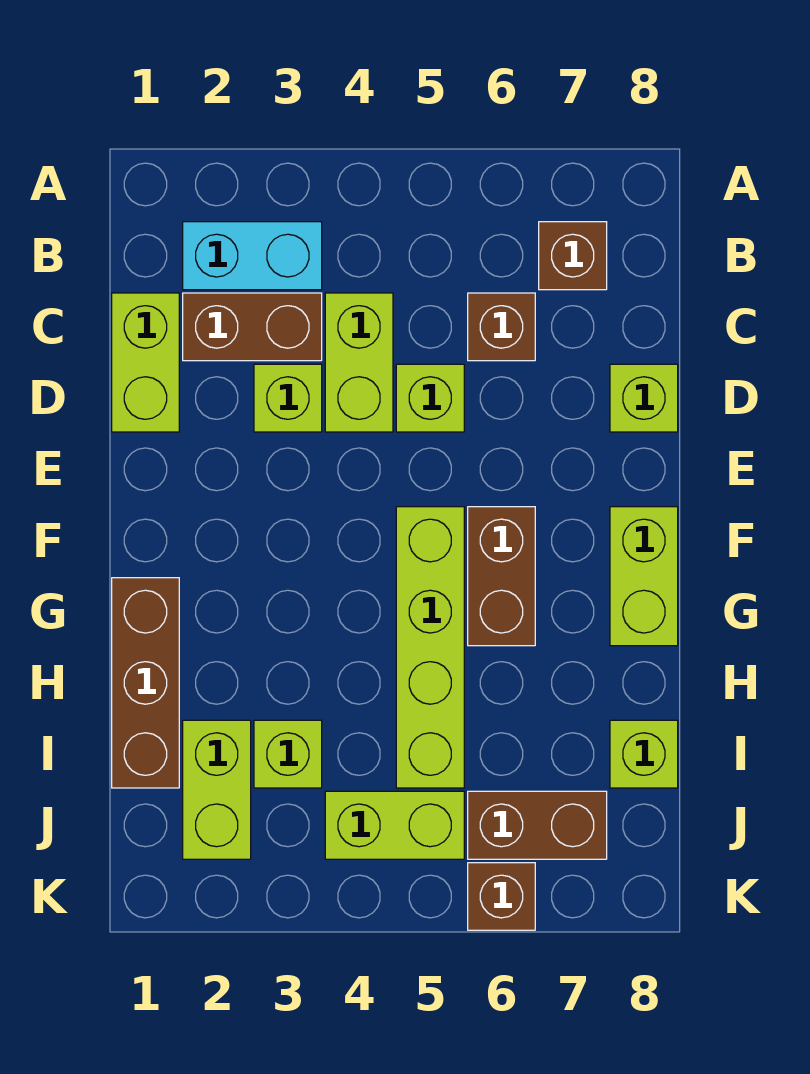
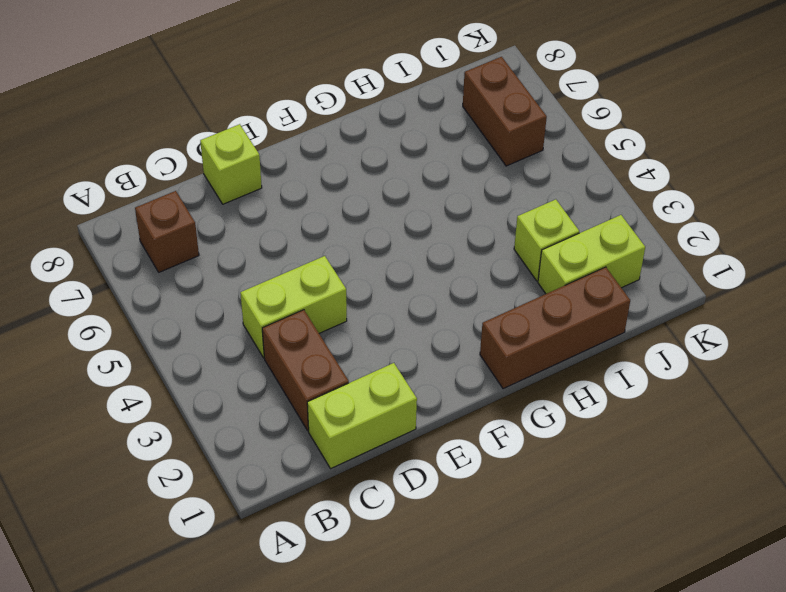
none -> cyan 1x2 brick [183,222,322,290]
none -> brown 1x1 brick [468,293,535,361]
none -> lime 1x1 brick [254,364,322,432]

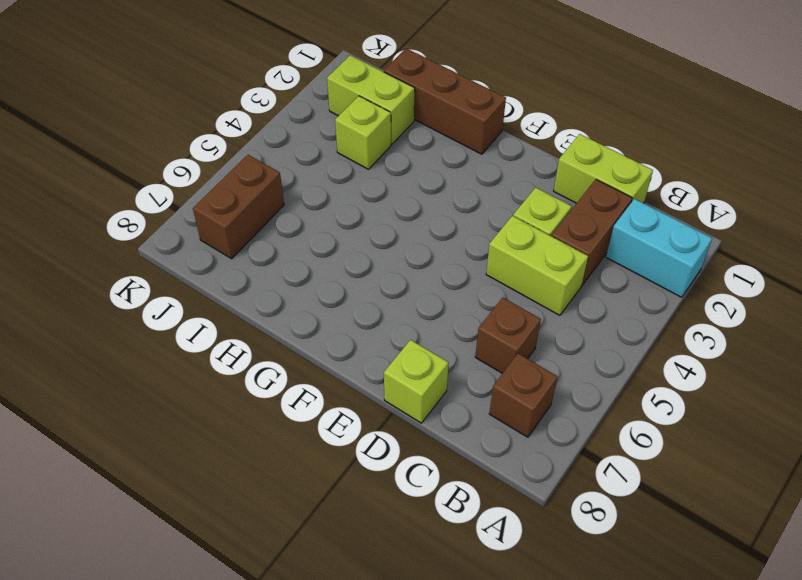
cyan 1x2 brick [606,199,712,297] -> cyan 1x2 brick turned to [183,222,322,290]
none -> lime 1x1 brick [396,364,464,432]
none -> lime 1x4 brick [396,507,464,788]
none -> brown 1x2 brick [468,507,535,646]

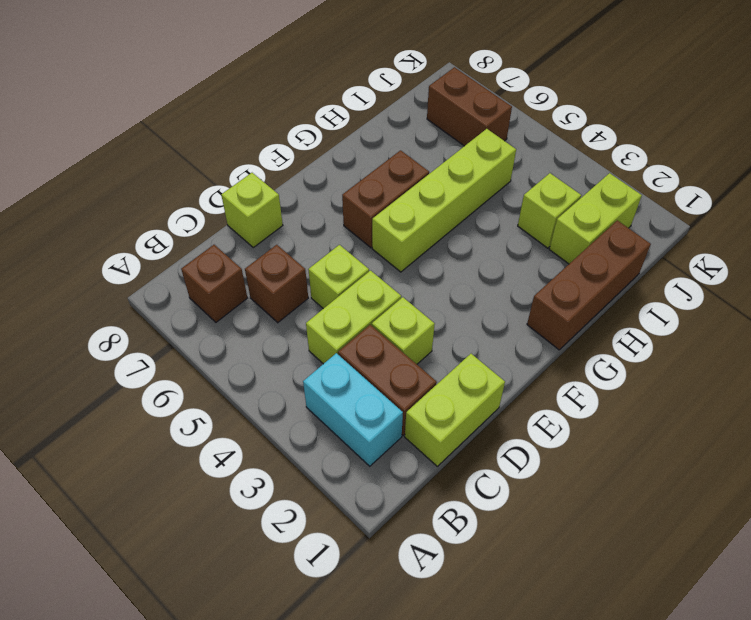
none -> lime 1x2 brick [610,507,678,646]
none -> lime 1x1 brick [610,720,678,788]
none -> lime 1x2 brick [325,791,464,859]

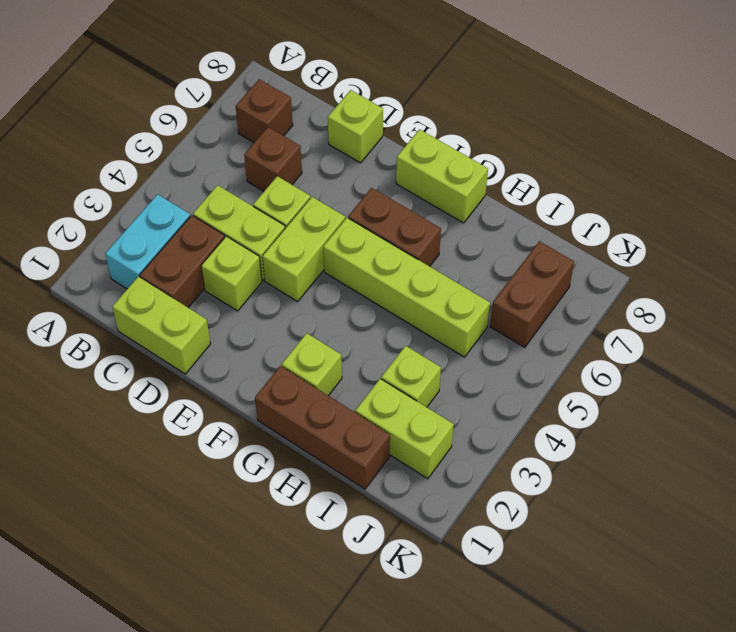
lime 1x2 brick [262,197,345,301] -> lime 1x2 brick moved to [325,791,464,859]
lime 1x1 brick [282,333,342,396] -> lime 1x1 brick moved to [610,720,678,788]
none -> brown 1x1 brick [468,863,535,930]

